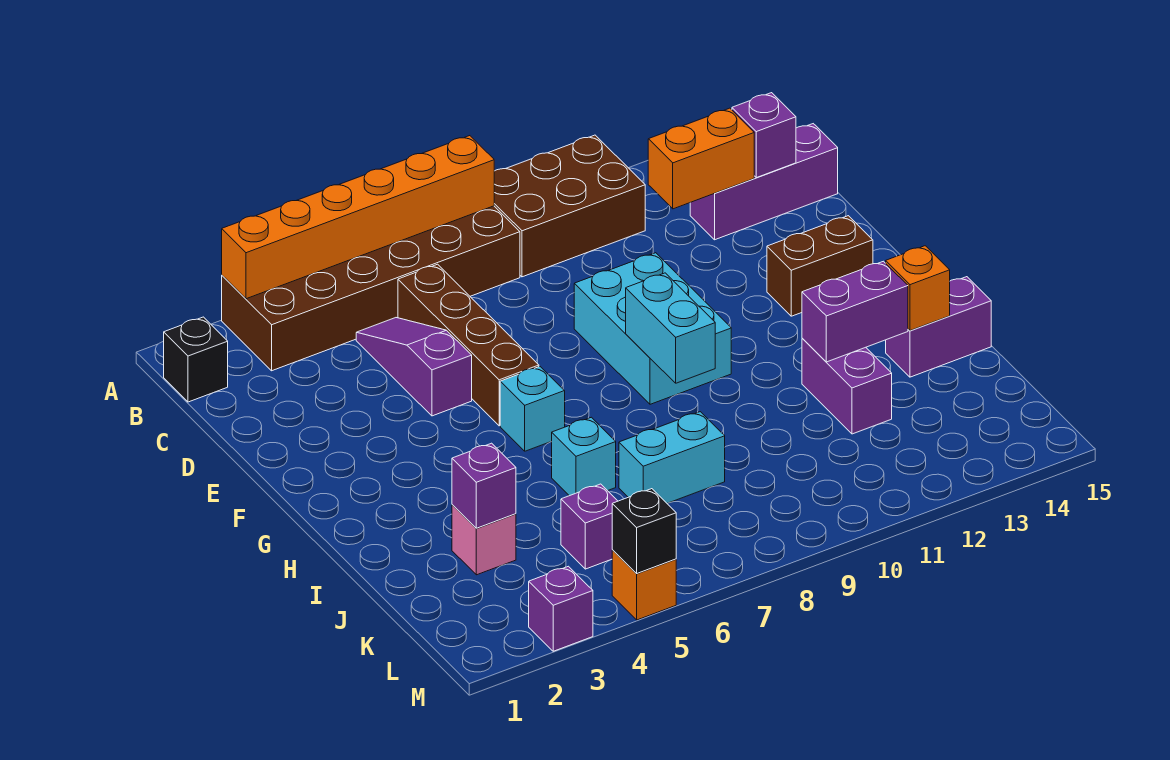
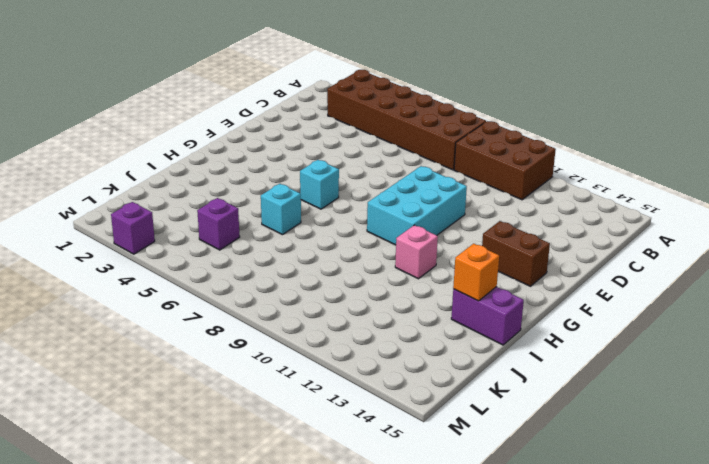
pink 1x1 brick [395,225,438,279] -> pink 1x1 brick moved to [452,505,516,575]
none -> black 1x1 brick [164,317,228,402]
none -> purple 1x3 slope [356,318,472,416]
none -> brown 1x4 brick [398,264,539,426]

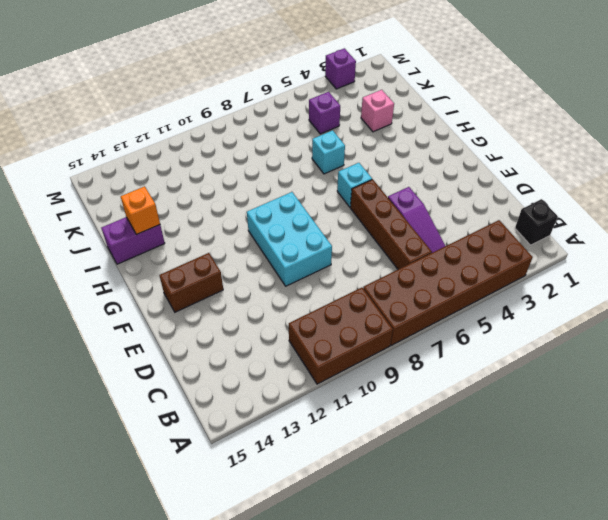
none -> purple 1x3 brick [690,124,838,240]
none -> purple 1x2 brick [802,339,892,434]
none -> cyan 1x2 brick [619,412,725,503]

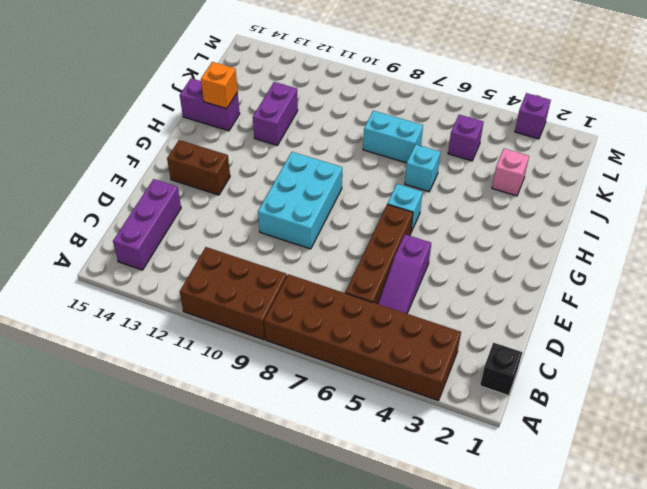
purple 1x3 brick [113,179,181,270] -> purple 1x3 brick turned to [690,124,838,240]
none -> orange 1x1 brick [612,550,676,620]
none -> orange 1x6 brick [222,136,494,299]
none -> orange 1x2 brick [648,108,754,209]

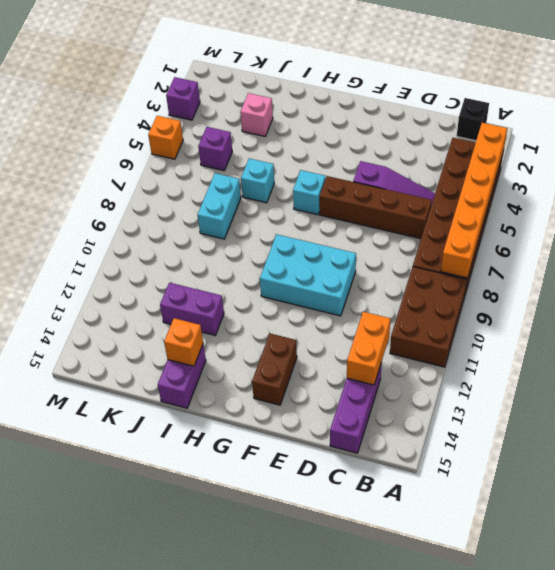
none -> purple 1x1 brick [732,93,796,178]
none -> cyan 1x2 brick [626,273,715,383]
none -> purple 1x2 brick [802,261,908,362]

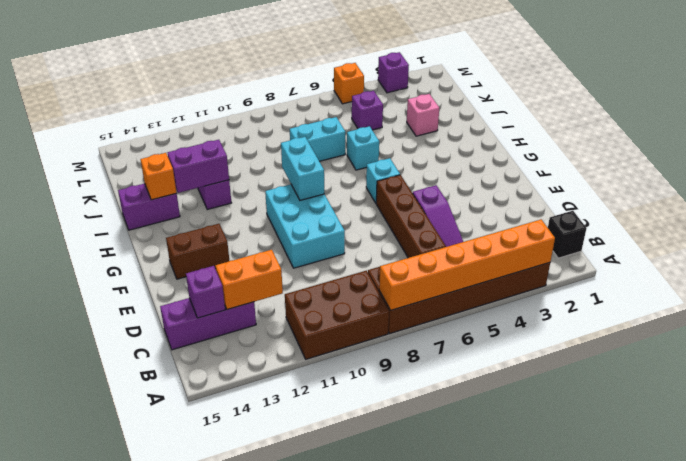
none -> purple 1x1 brick [452,443,516,528]
none -> black 1x1 brick [612,489,676,574]

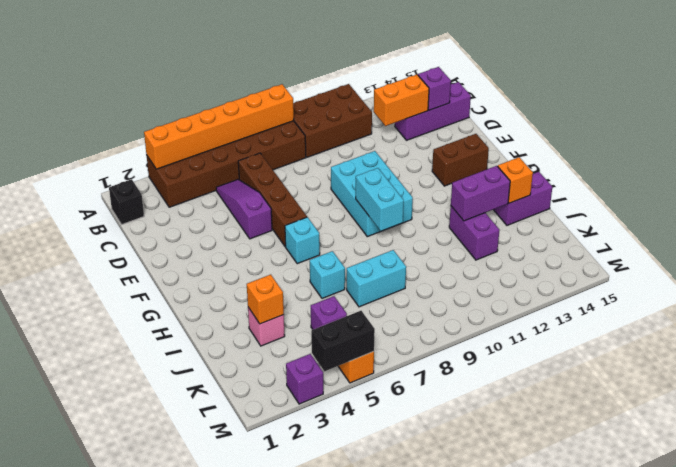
orange 1x1 brick [247,275,284,324] -> purple 1x1 brick [452,443,516,528]
black 1x2 brick [311,311,375,371] -> black 1x1 brick [612,489,676,574]

